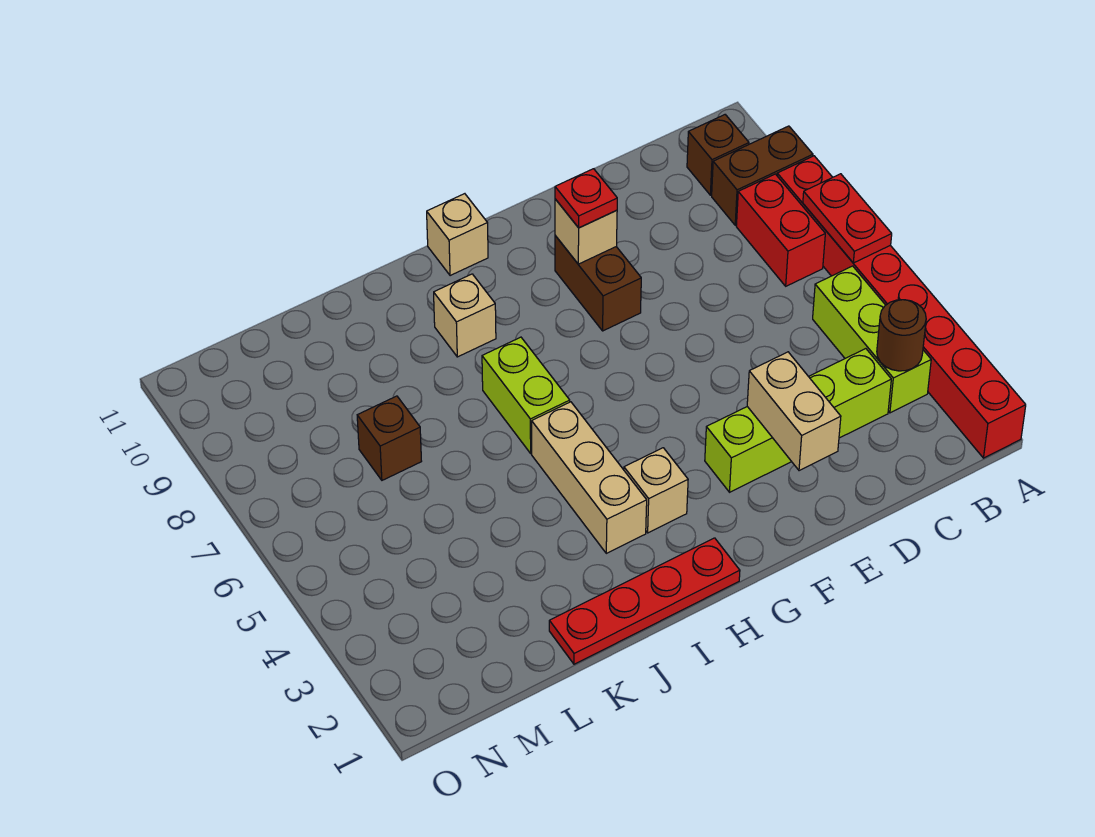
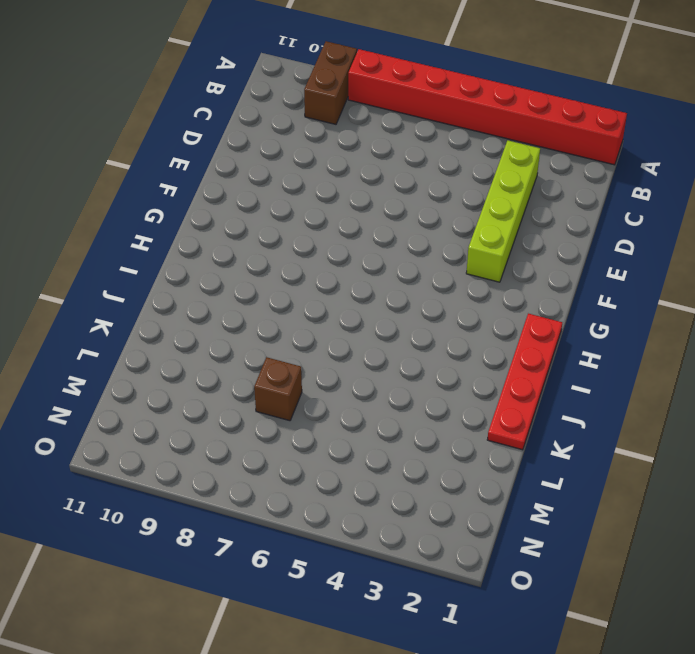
none -> lime 1x3 brick [813,266,931,413]
none -> red 1x2 brick [736,174,825,286]
none -> brown 1x1 brick [687,115,749,195]

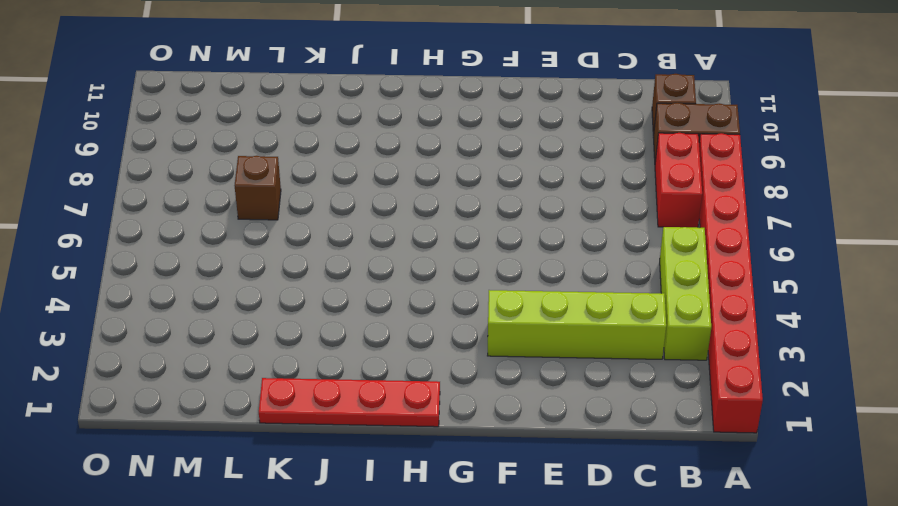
none -> brown 1x2 brick [555,236,641,331]
none -> tan 1x1 brick [624,448,688,533]
none -> tan 1x1 brick [427,194,488,276]

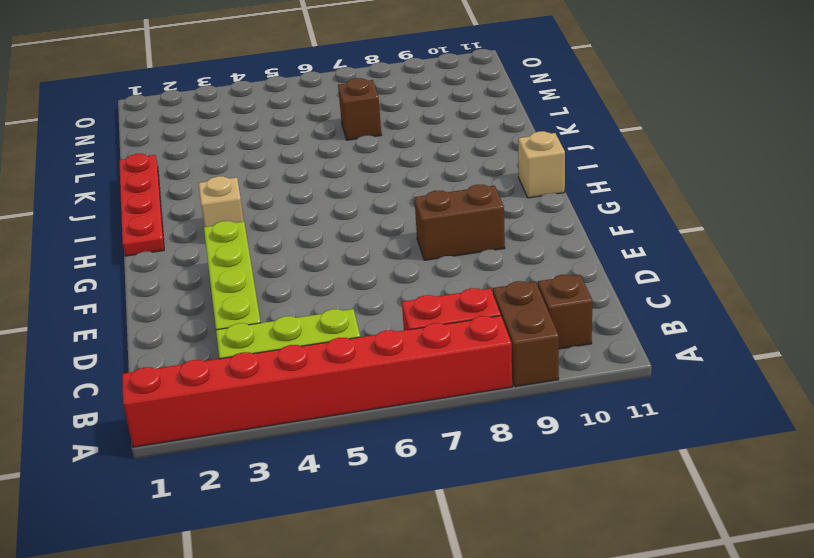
none -> tan 1x3 brick [532,402,647,553]
none -> lime 1x2 brick [482,337,570,453]
none -> tan 1x1 brick [434,274,496,357]

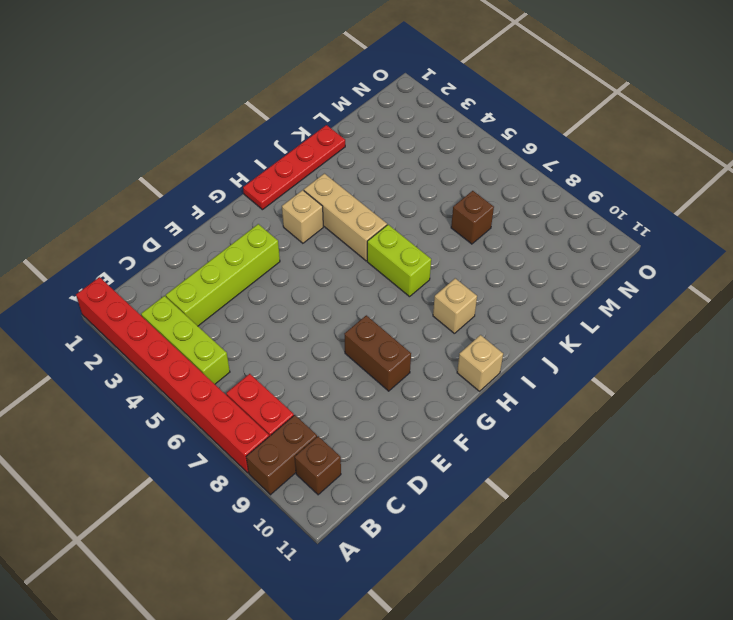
none -> red 1x2 plate [803,174,892,263]
none -> brown 1x1 round brick [877,300,926,371]
none -> tan 1x2 brick [747,352,841,471]

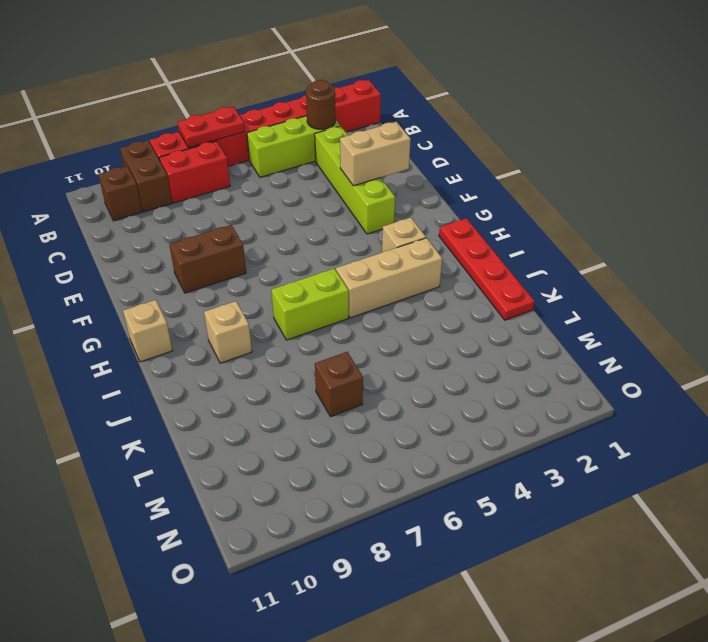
none -> tan 1x1 brick [555,199,617,264]
none -> red 1x1 plate [555,169,617,228]

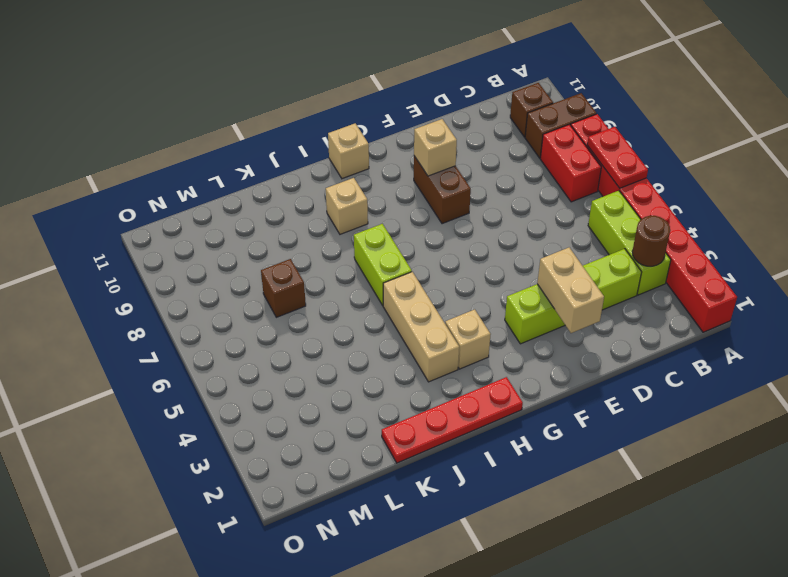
none -> red 1x1 plate [555,169,617,228]

